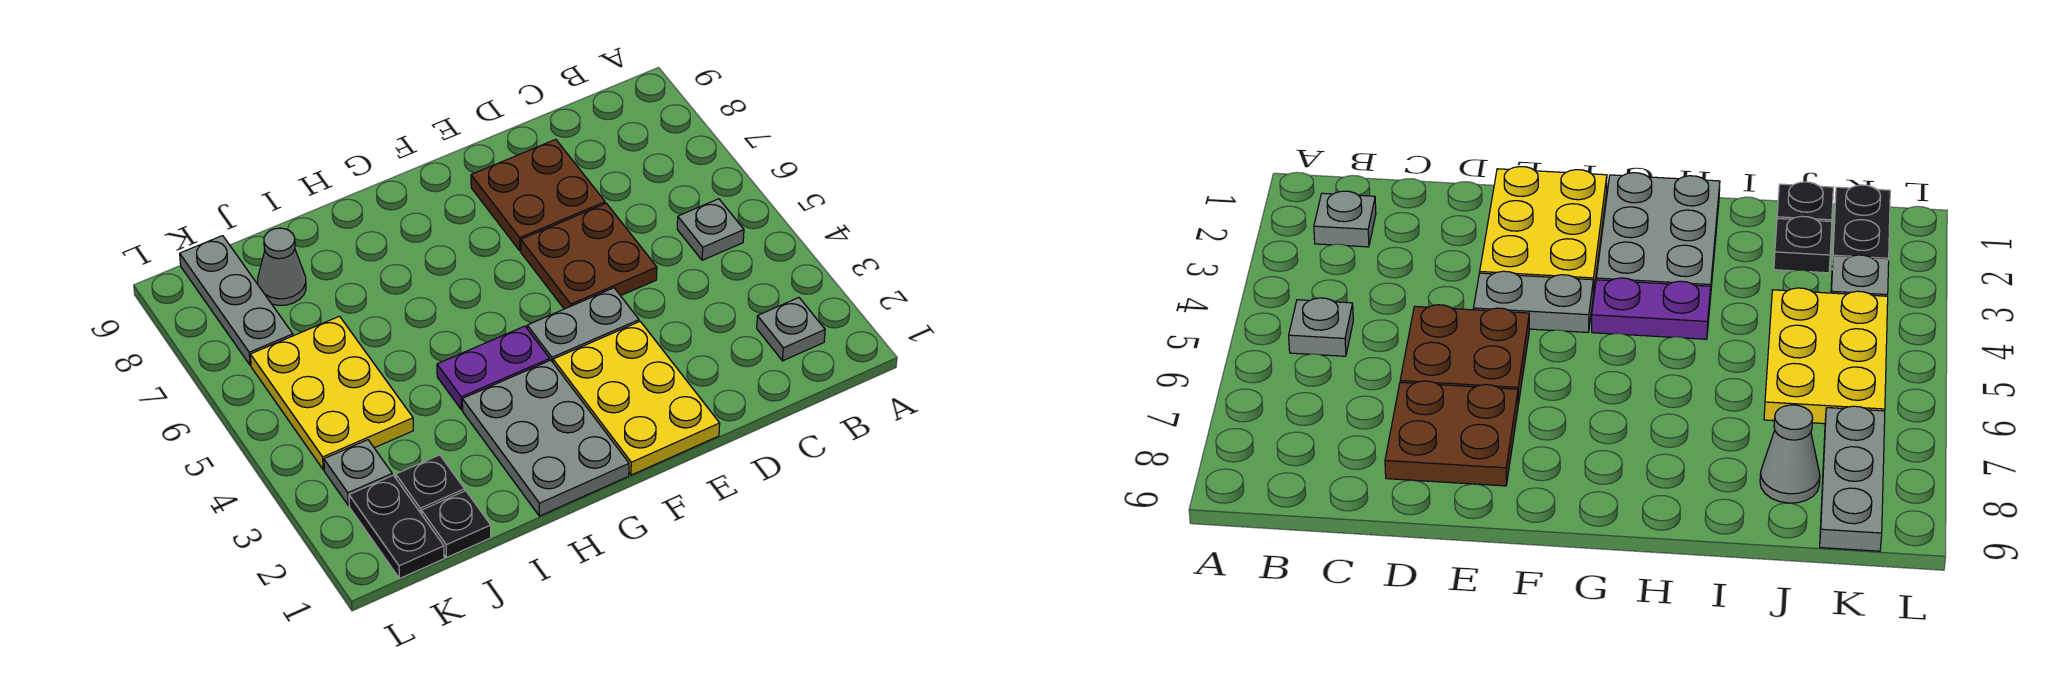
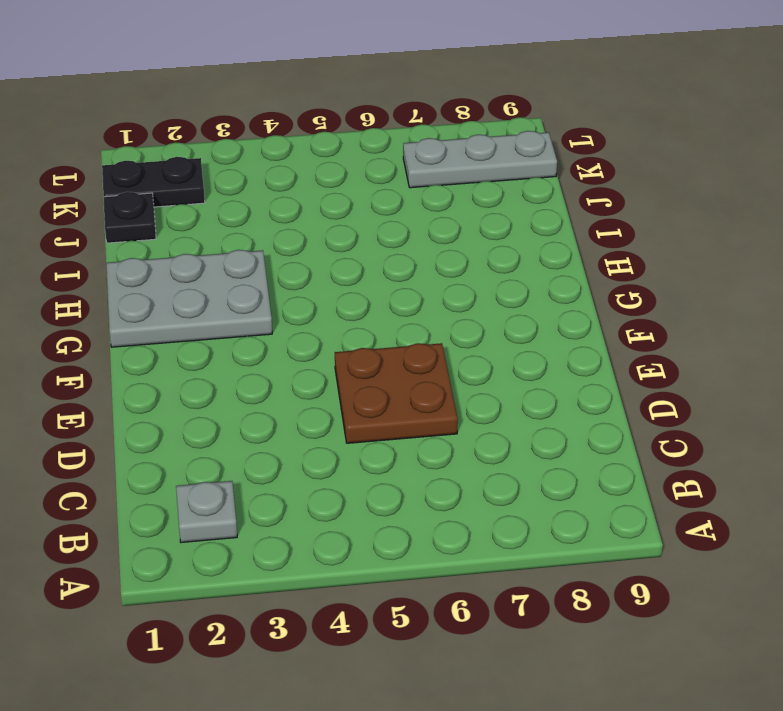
none -> grey 1x1 plate [677,199,744,260]
none -> brown 2x2 plate [471,139,605,251]
none -> yellow 2x3 plate [553,322,720,475]

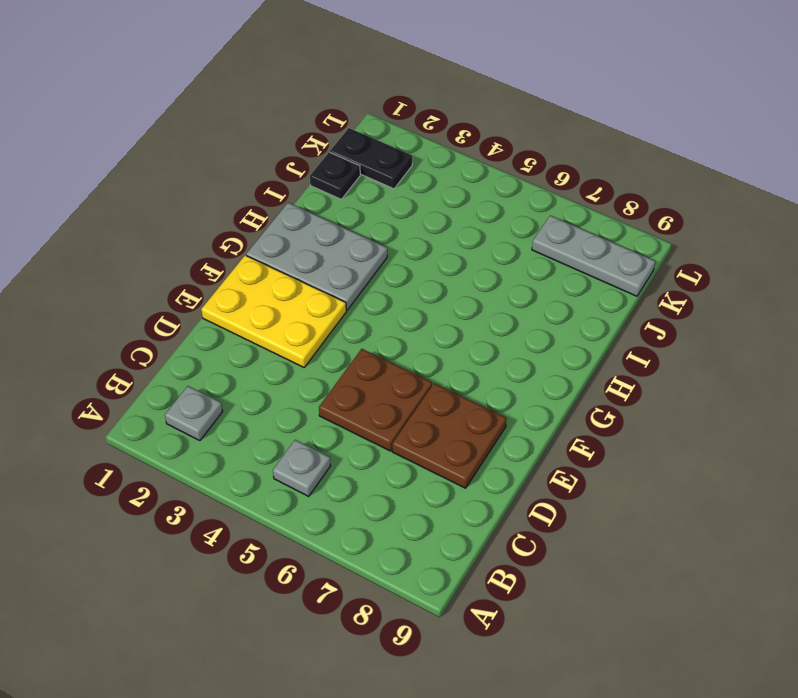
none -> grey 1x2 plate [527,288,639,362]
none -> purple 1x2 plate [437,326,550,410]
none -> black 1x1 plate [396,455,465,514]

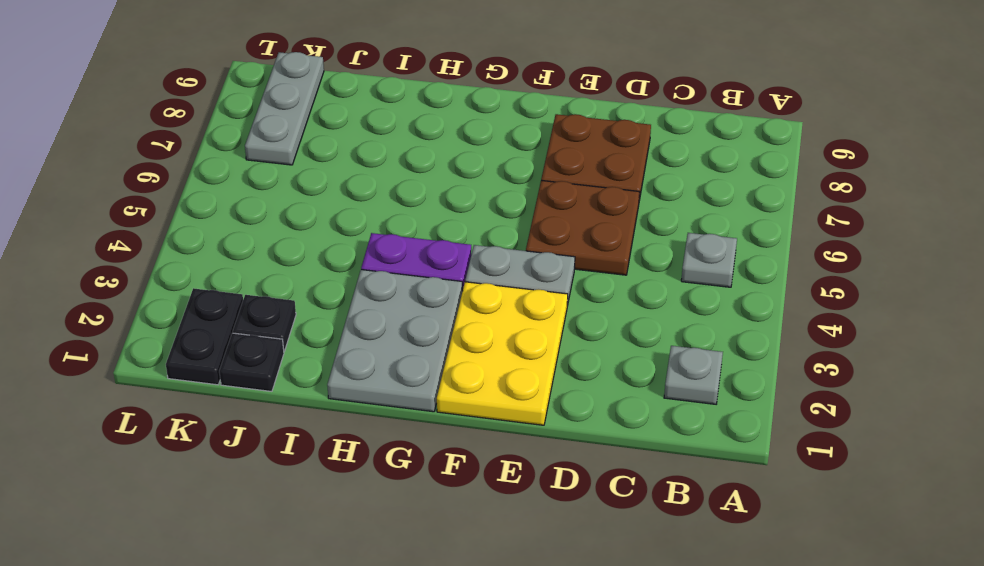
none -> yellow 2x3 plate [250,316,413,470]
none -> grey 1x1 cone [258,228,306,306]
none -> grey 1x1 plate [324,440,392,506]

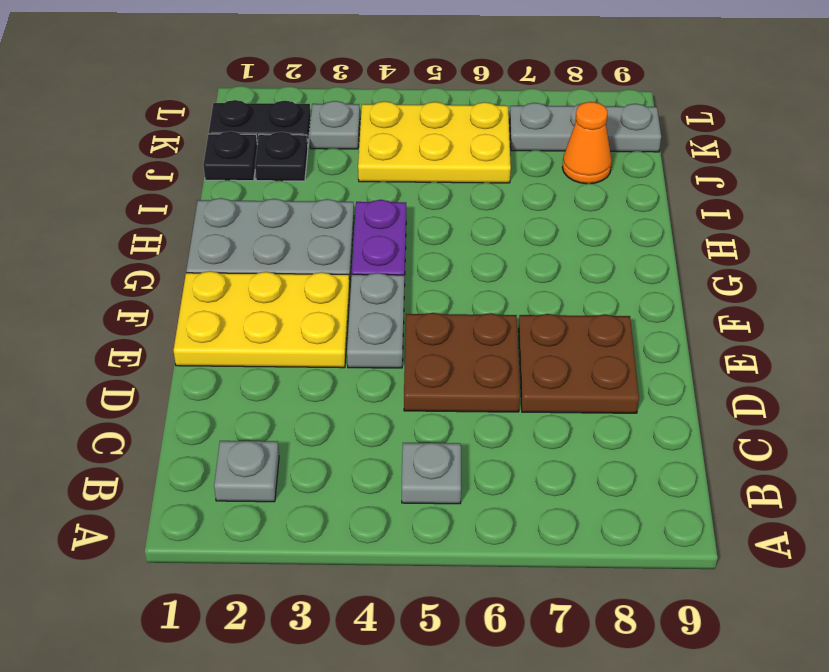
orange 1x1 cone [562,102,612,184] -> grey 1x1 cone [258,228,306,306]

